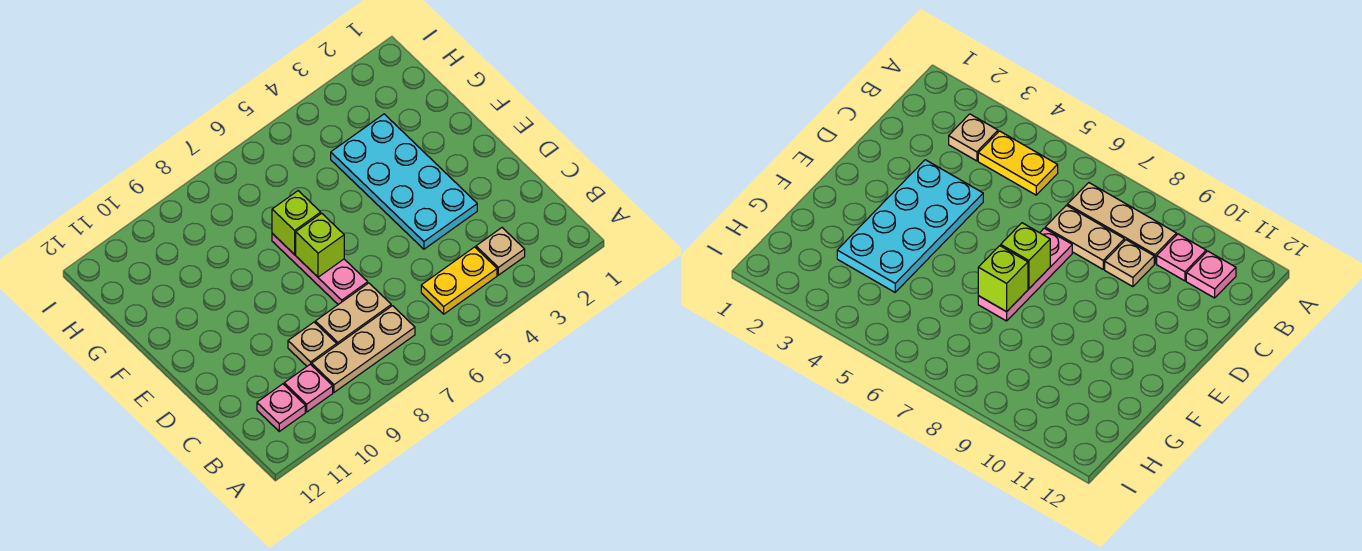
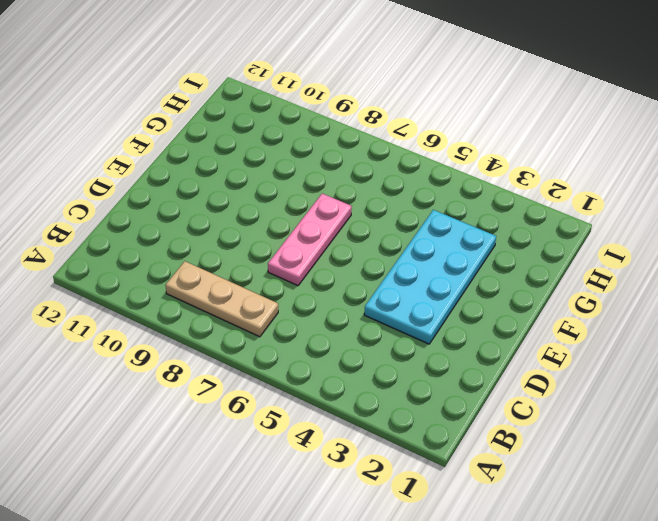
none -> tan 1x1 plate [476,228,525,275]
none -> yellow 1x2 plate [421,247,497,314]

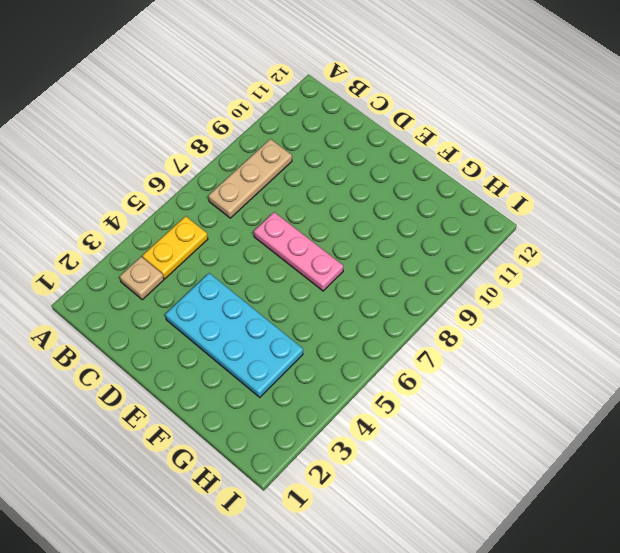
none -> pink 1x1 plate [284,364,333,412]
none -> pink 1x1 plate [257,384,305,431]

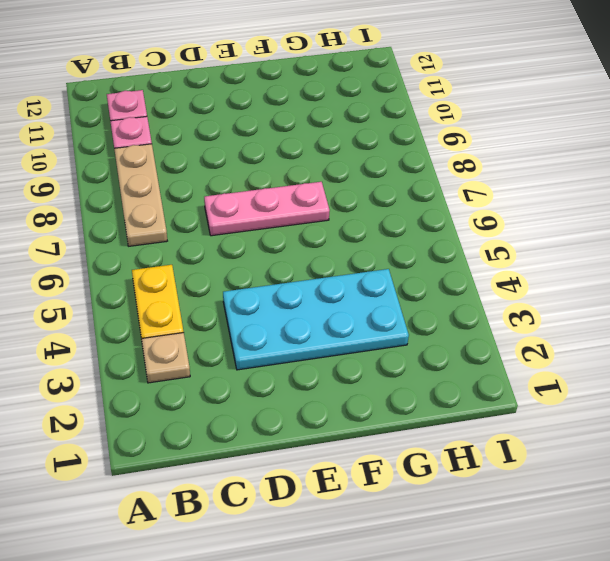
none -> tan 1x2 plate [315,283,391,345]
none -> tan 1x1 plate [288,322,337,366]

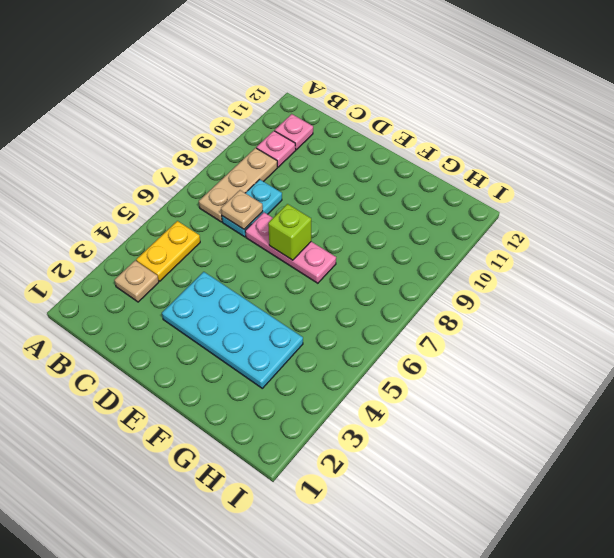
cyan 1x2 plate [222,179,282,237] -> tan 1x2 plate [315,283,391,345]
tan 1x1 plate [221,190,263,229] -> tan 1x1 plate moved to [288,322,337,366]
none -> lime 1x1 brick [272,191,321,254]

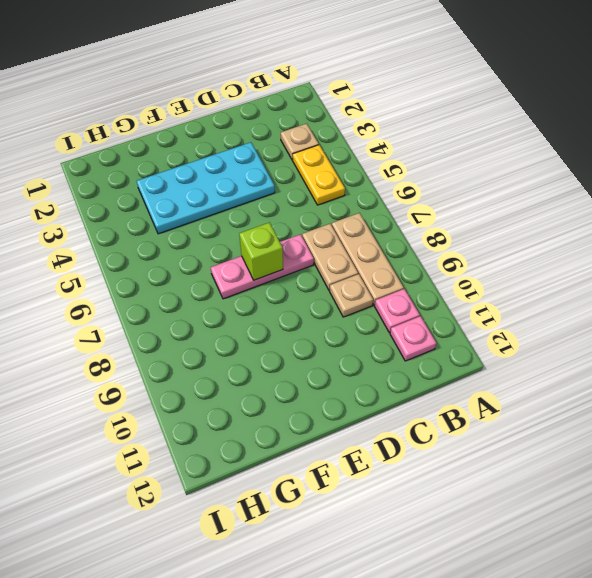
none -> lime 1x1 brick [272,191,321,254]

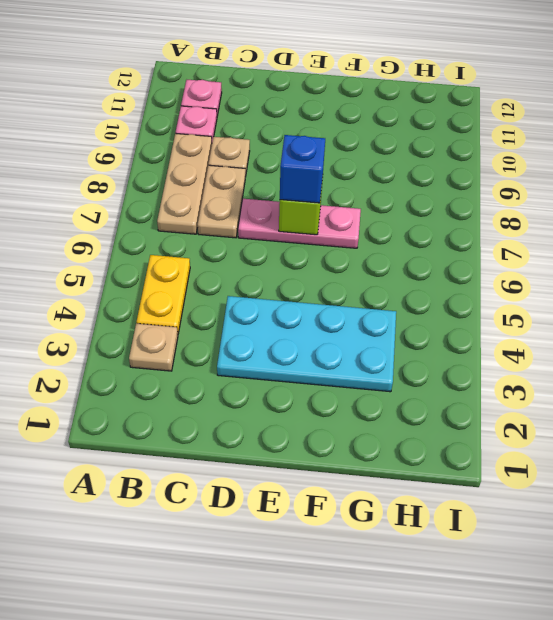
blue 1x1 brick [280,135,325,203] -> none
none -> lime 1x1 brick [272,191,321,254]

